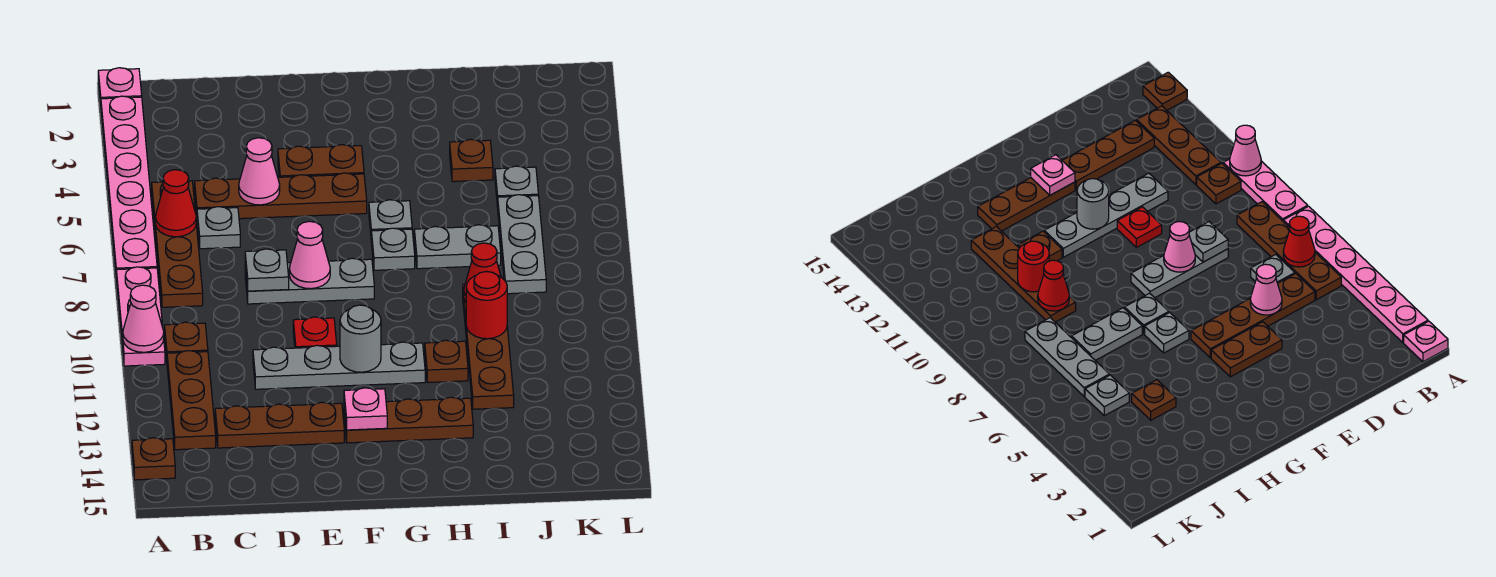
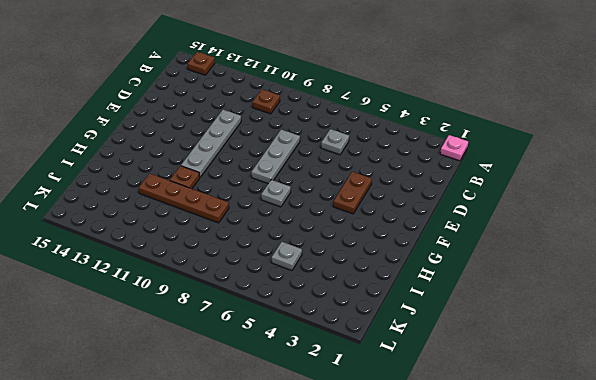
none -> pink 1x6 plate [101,96,157,272]
none -> pink 1x3 plate [116,267,165,366]
none -> brown 1x4 plate [152,181,203,307]
none -> brown 1x3 plate [167,351,216,450]

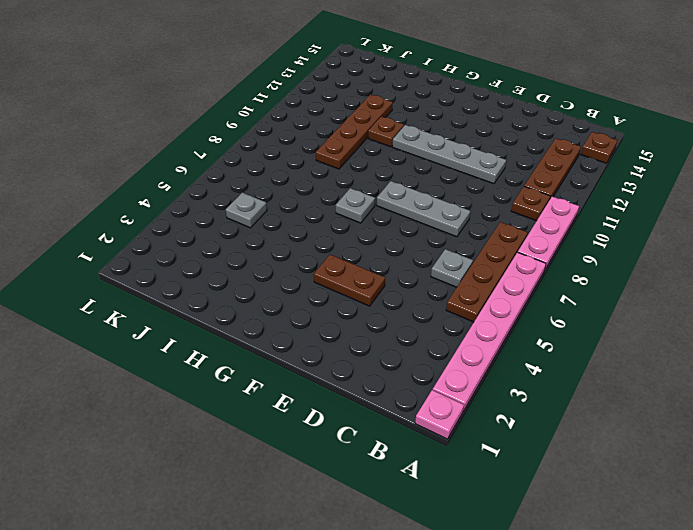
none -> brown 1x4 plate [195,173,367,219]
none -> brown 1x3 plate [215,402,344,448]
none -> red 1x1 plate [293,317,337,348]
none -> brown 1x3 plate [344,397,473,443]

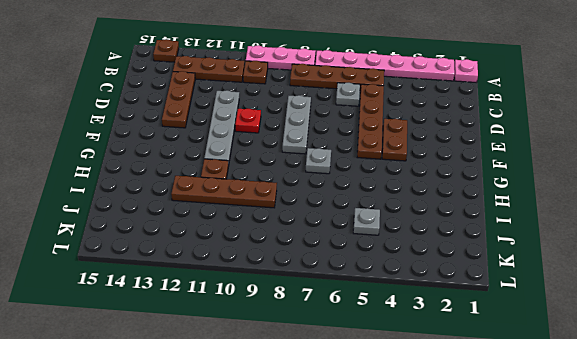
none -> brown 1x3 plate [344,397,473,443]
none -> grey 1x1 plate [369,200,412,232]
none -> grey 1x2 plate [414,225,501,269]
none -> brown 1x1 plate [450,139,493,182]

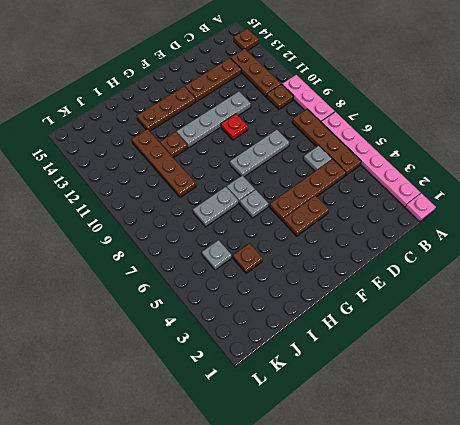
none -> grey 1x3 plate [498,195,546,294]
none -> pink 1x1 cone [123,285,164,352]
none -> red 1x1 cone [155,170,196,237]
none -> pink 1x1 cone [239,138,280,205]

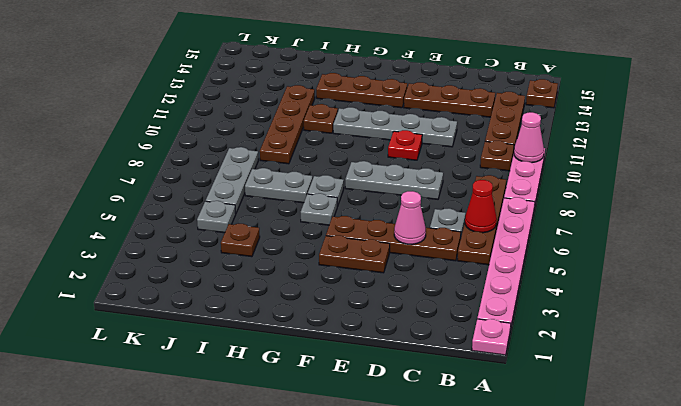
none -> grey 1x1 plate [245,249,289,291]
none -> pink 1x1 cone [289,221,330,289]
none -> grey 1x1 round brick [340,305,381,372]
none -> pink 1x1 plate [344,388,387,430]

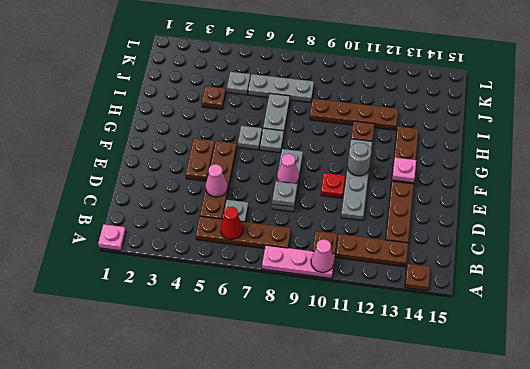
none -> pink 1x6 plate [101,96,157,272]
none -> red 1x1 cone [464,243,501,302]
none -> red 1x1 round brick [466,272,507,339]

